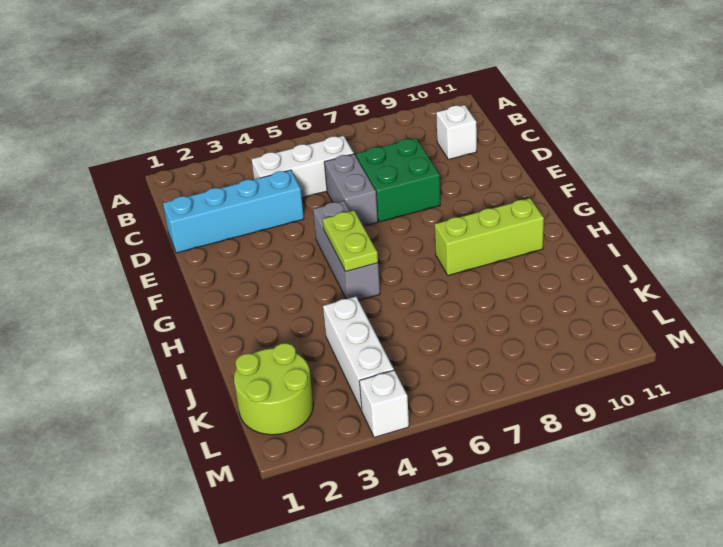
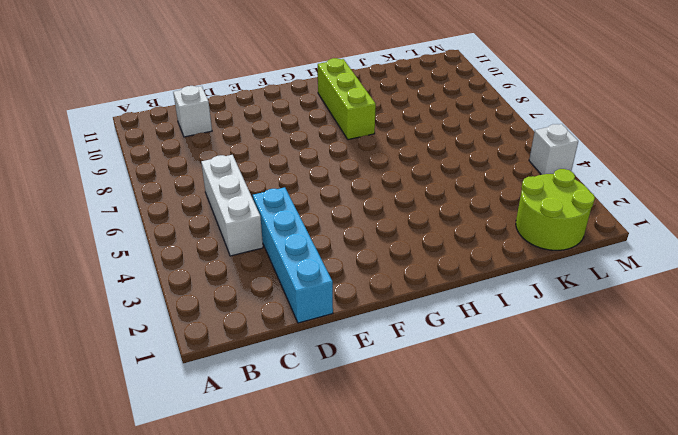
none -> grey 1x2 brick [324,154,378,226]
none -> green 2x2 brick [356,138,440,222]

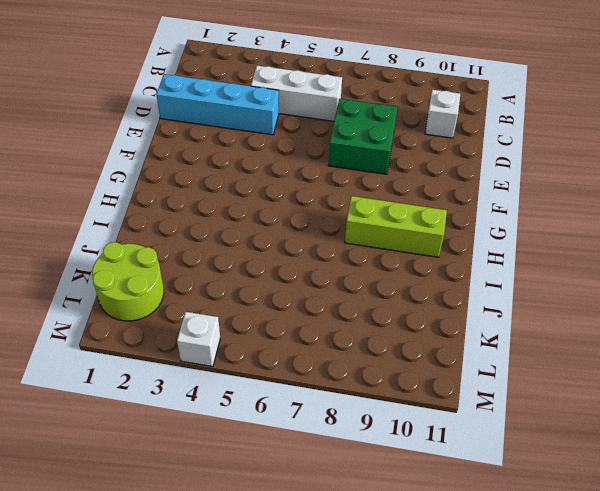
none -> grey 1x2 brick [324,154,378,226]
none -> grey 1x3 brick [313,201,380,300]

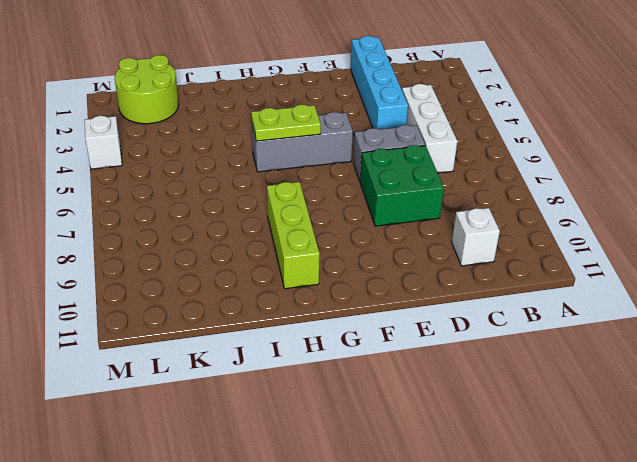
none -> white 1x3 brick [323,297,394,410]

